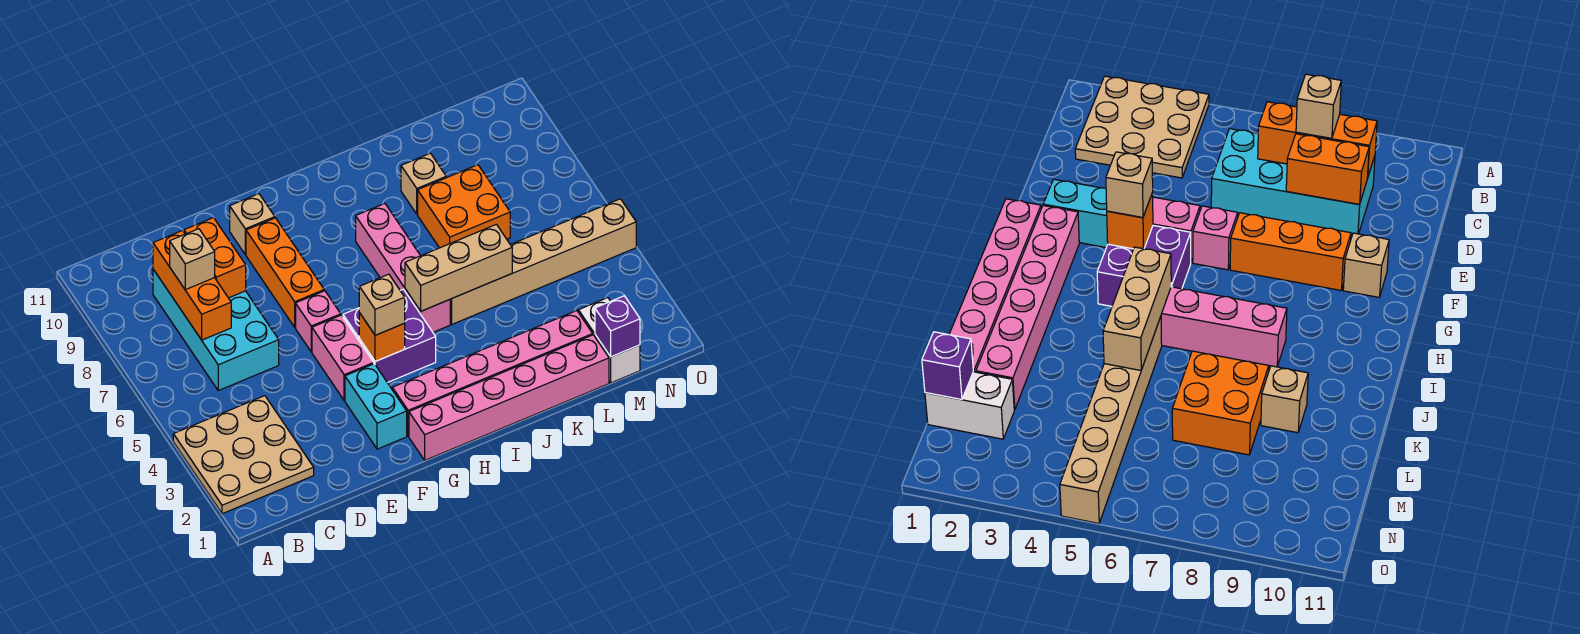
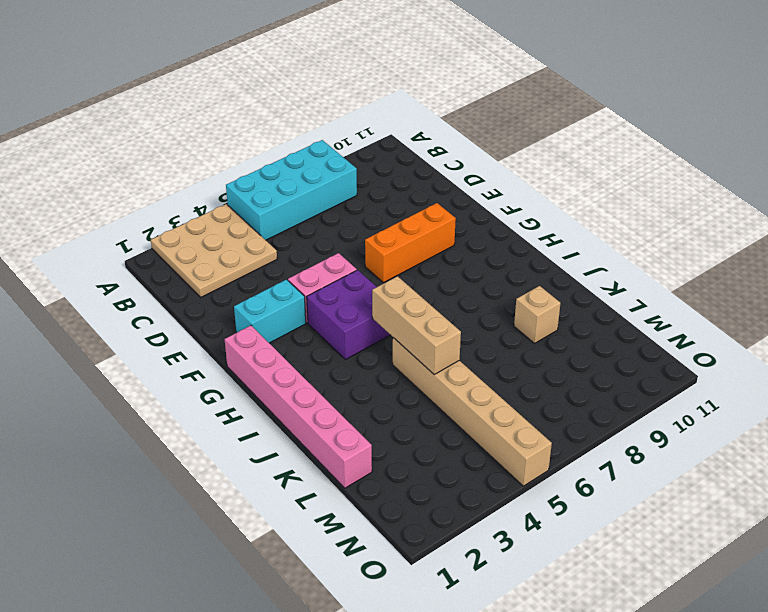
cyan 2x4 brick [226,140,357,240] -> cyan 2x4 brick moved to [153,269,279,391]
none -> pink 1x1 brick [296,291,341,352]
none -> tan 1x1 brick [230,194,275,255]
none -> pink 1x6 brick [392,311,593,436]

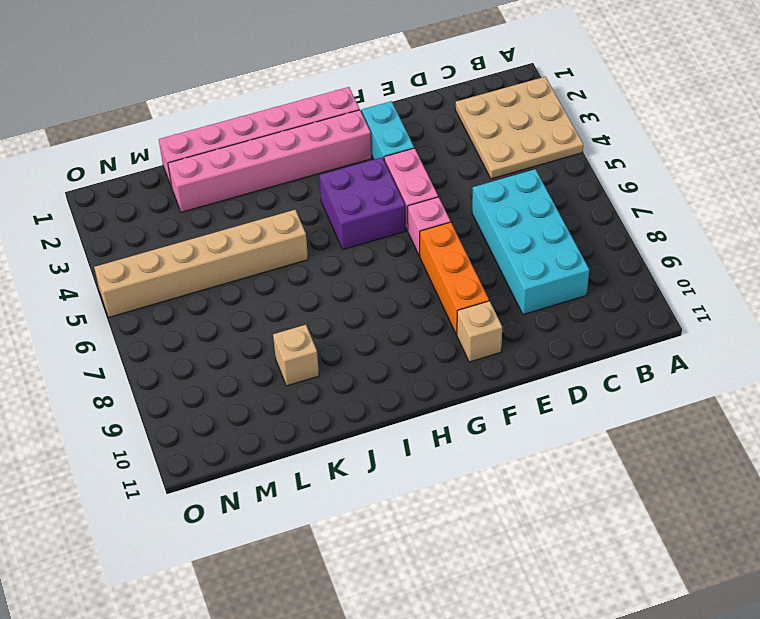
none -> pink 1x4 brick [356,204,450,332]
none -> orange 2x2 brick [418,165,510,248]
none -> white 1x2 brick [578,298,640,383]

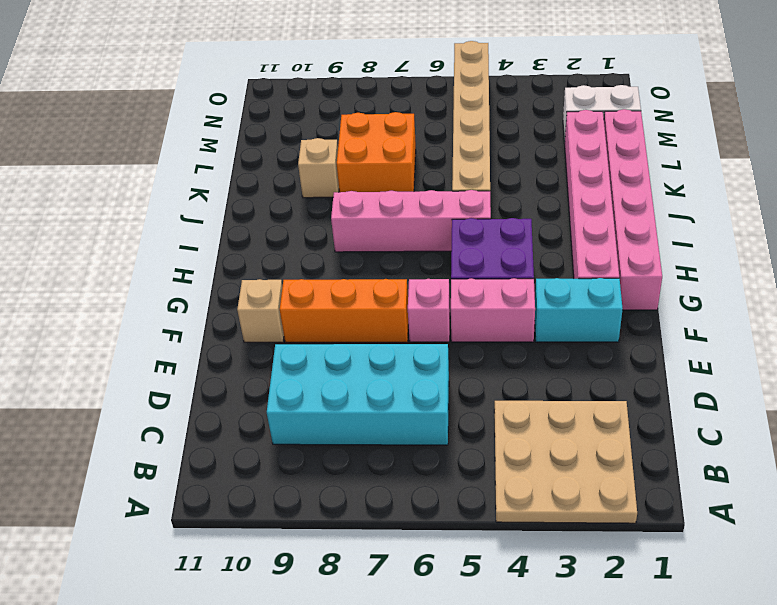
none -> orange 1x3 brick [153,230,231,340]
none -> orange 1x2 brick [184,217,246,298]
none -> orange 1x1 brick [359,313,405,362]

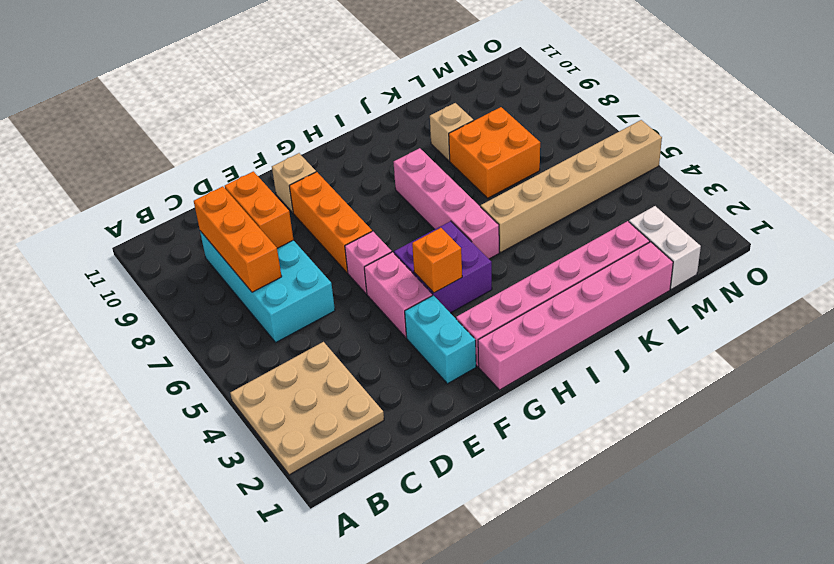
none -> tan 1x3 brick [405,224,512,311]
none -> purple 1x1 brick [595,296,640,357]
none -> tan 1x1 brick [170,229,215,290]

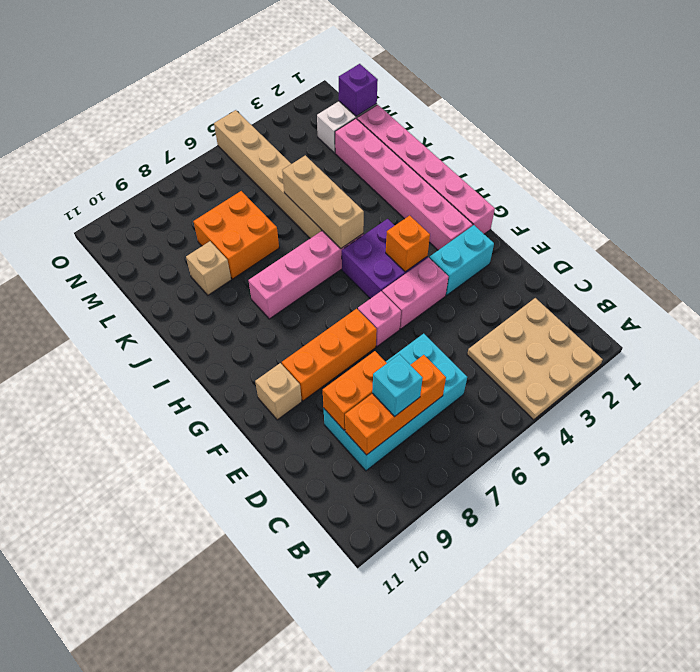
cyan 1x1 brick [372,354,423,417] -> tan 1x1 brick [170,229,215,290]
none -> tan 1x1 brick [359,274,405,335]

